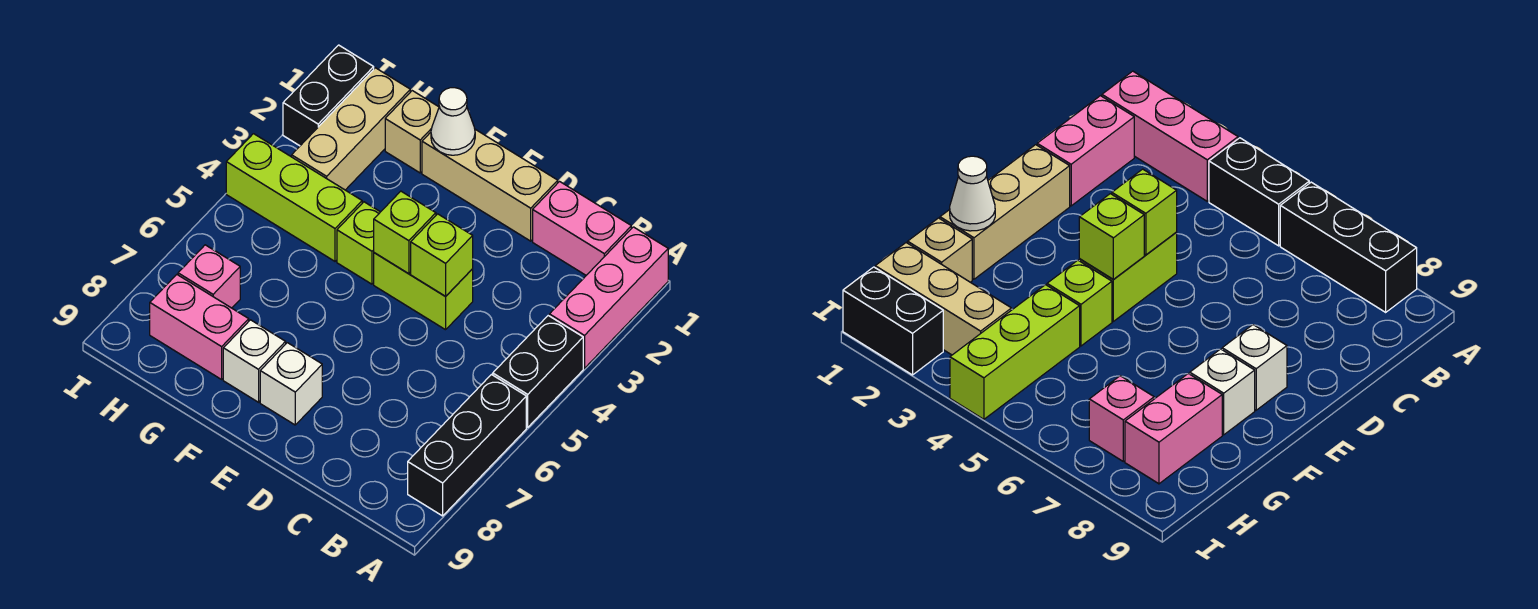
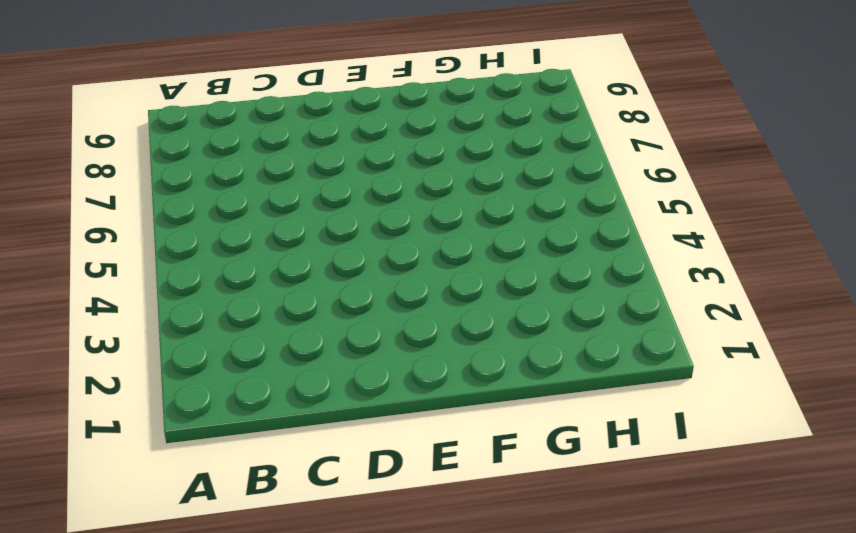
none -> pink 1x3 brick [549,227,668,368]
none -> black 1x2 brick [493,316,583,427]
none -> black 1x3 brick [408,375,526,516]

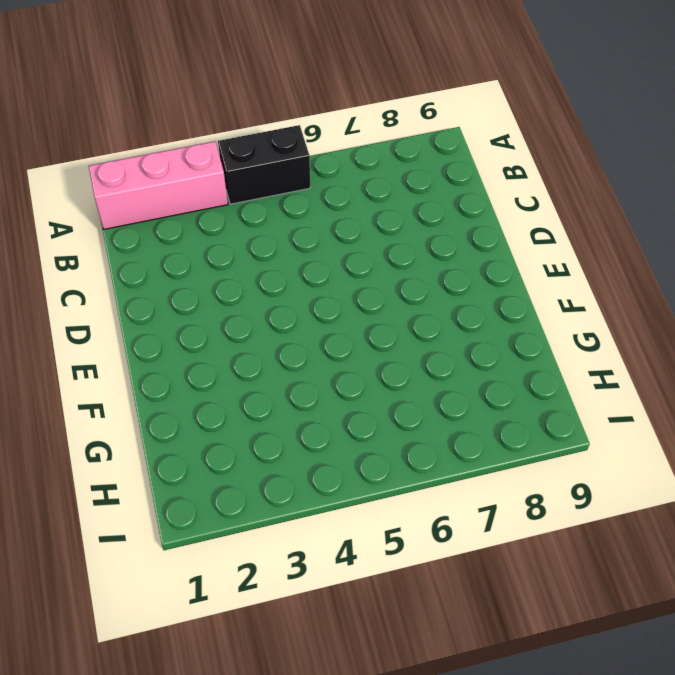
none -> black 1x3 brick [408,375,526,516]
none -> pink 1x2 brick [533,182,631,275]
none -> tan 1x3 brick [422,129,558,241]

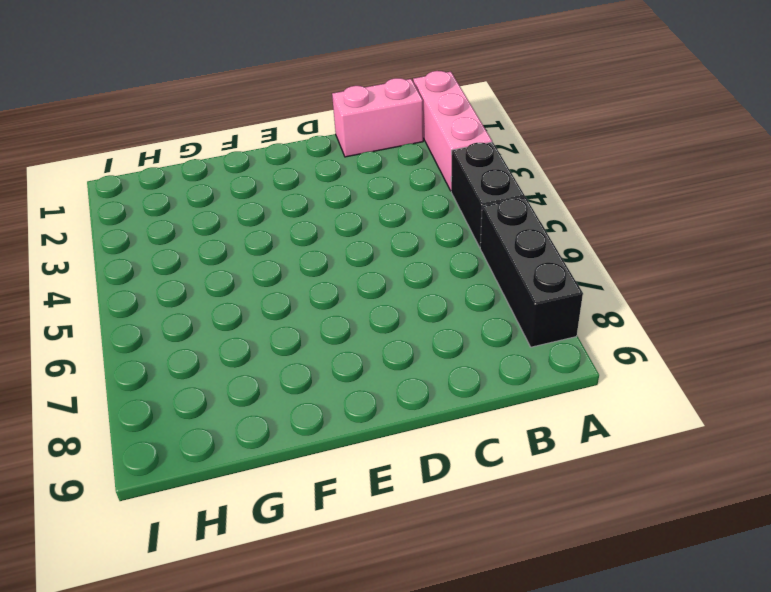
none -> tan 1x3 brick [422,129,558,241]
none -> lime 1x2 brick [374,253,473,330]
none -> white 1x1 brick [260,343,322,425]

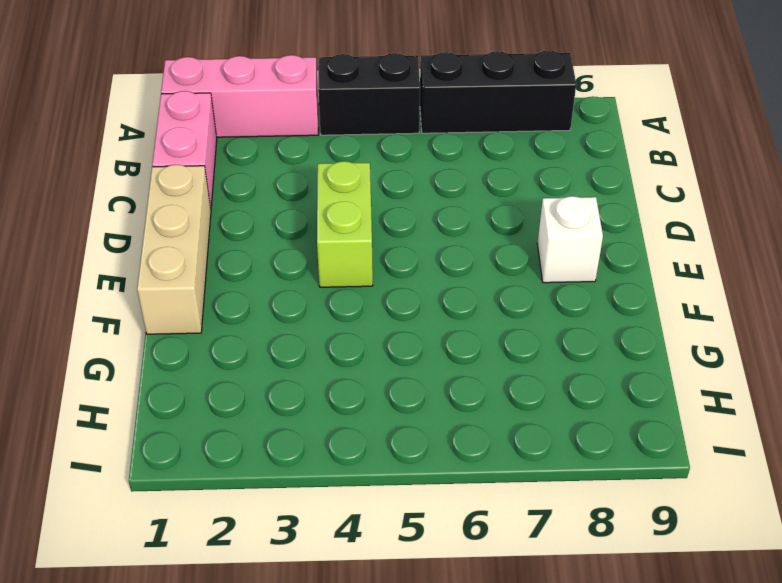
none -> lime 1x1 brick [337,202,380,284]
none -> white 1x1 brick [223,320,286,402]
none -> tan 1x1 brick [385,91,439,173]

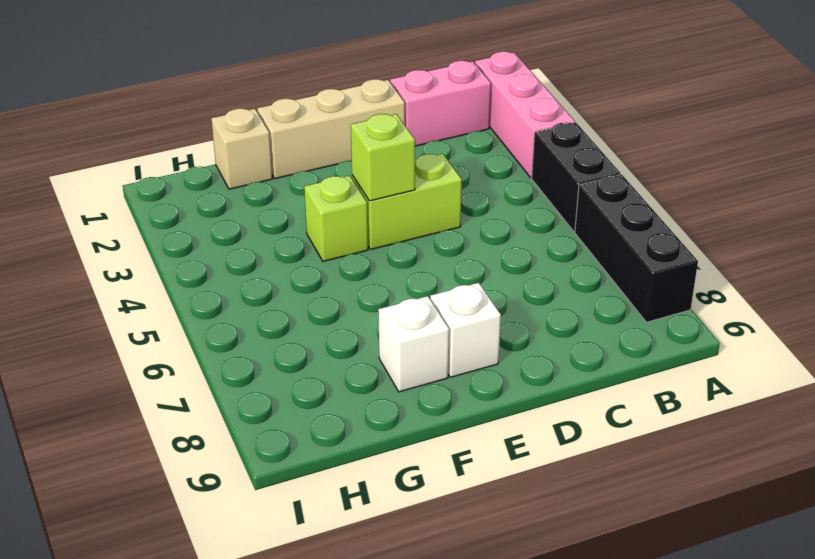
none -> lime 1x3 brick [226,134,362,261]
none -> pink 1x2 brick [150,275,249,379]
none -> tan 1x3 brick [292,68,410,190]

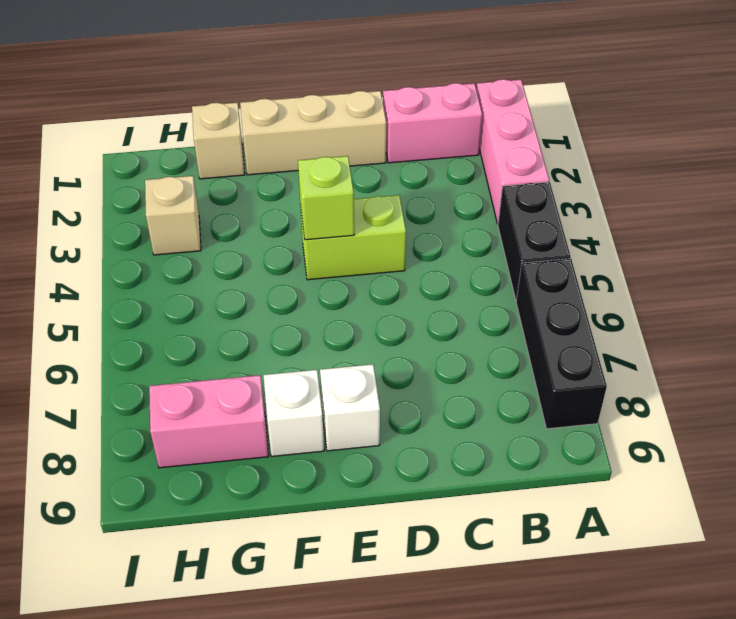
tan 1x1 brick [145,176,201,255] -> tan 1x3 brick [292,68,410,190]
none -> lime 1x1 brick [337,202,380,284]
none -> lime 1x3 brick [226,134,362,261]
none -> pink 1x1 brick [178,245,240,308]

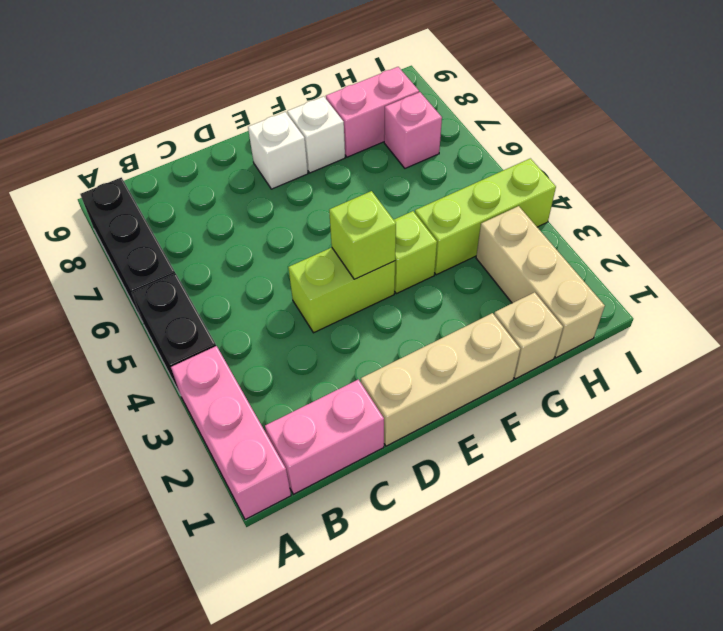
none -> black 1x2 brick [283,45,374,146]
none -> lime 1x1 brick [411,214,473,296]
none -> white 1x1 cone [431,88,475,155]

